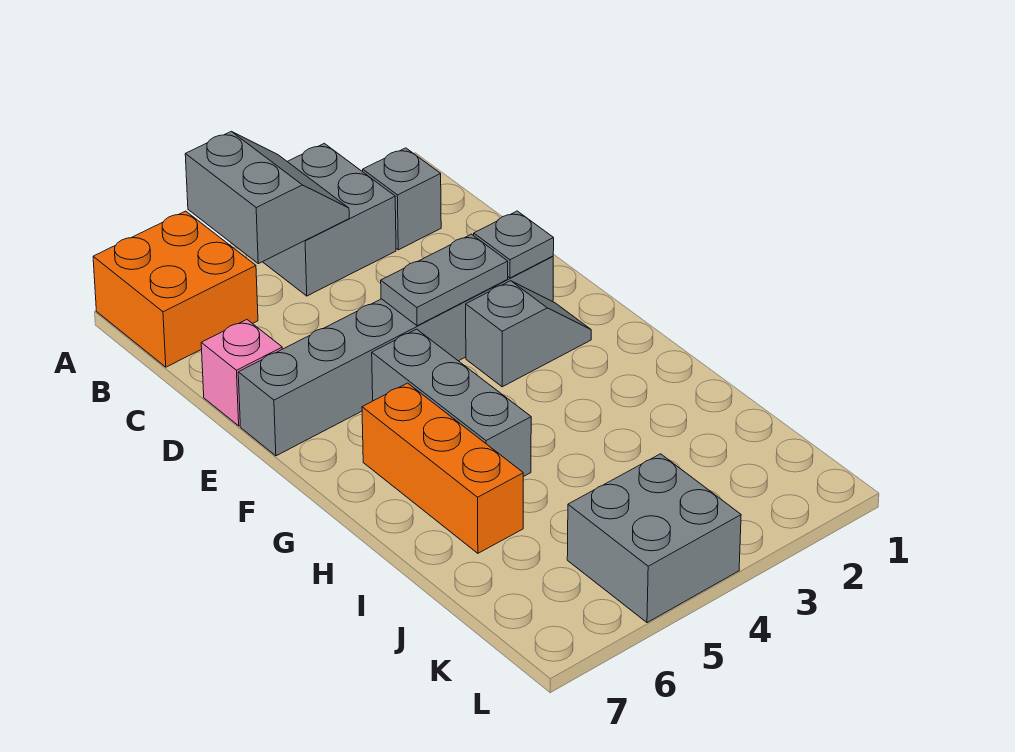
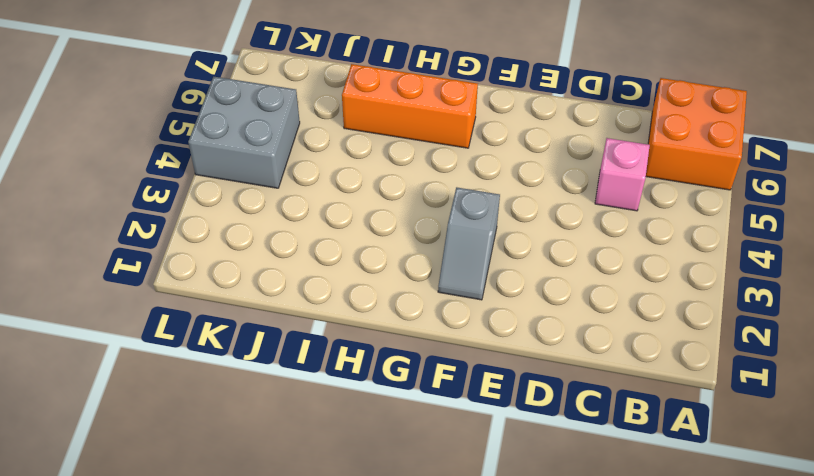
pink 1x1 brick [595,138,650,211] -> pink 1x1 brick moved to [201,320,282,426]
none -> grey 2x2 brick [263,143,396,296]
none -> grey 1x1 brick [363,148,441,250]
none -> grey 1x6 brick [238,256,553,456]

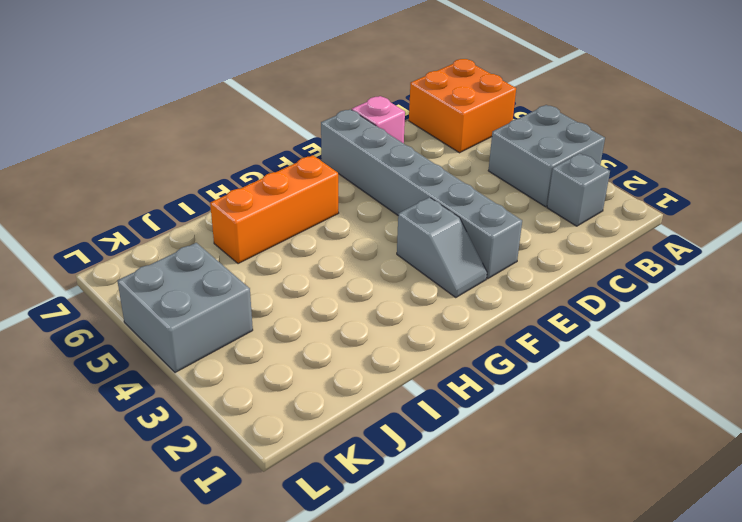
none -> grey 1x3 brick [372,329,531,477]
none -> grey 2x2 slope [185,131,349,264]
none -> grey 1x1 plate [474,211,554,278]

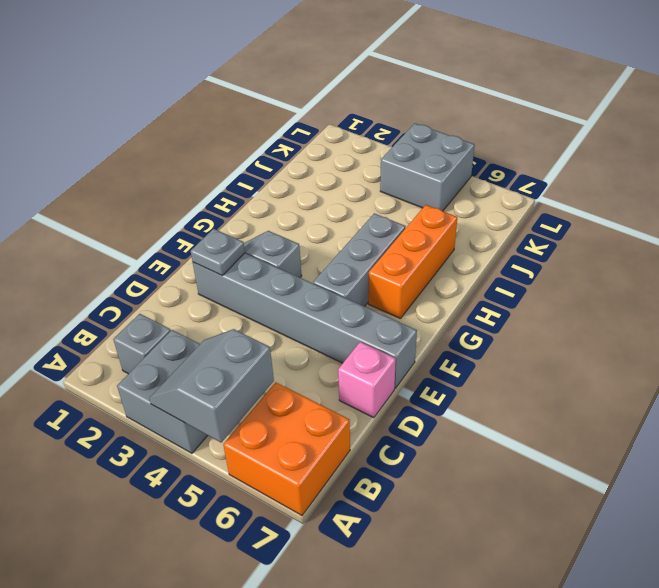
none -> grey 1x2 plate [381,234,508,326]

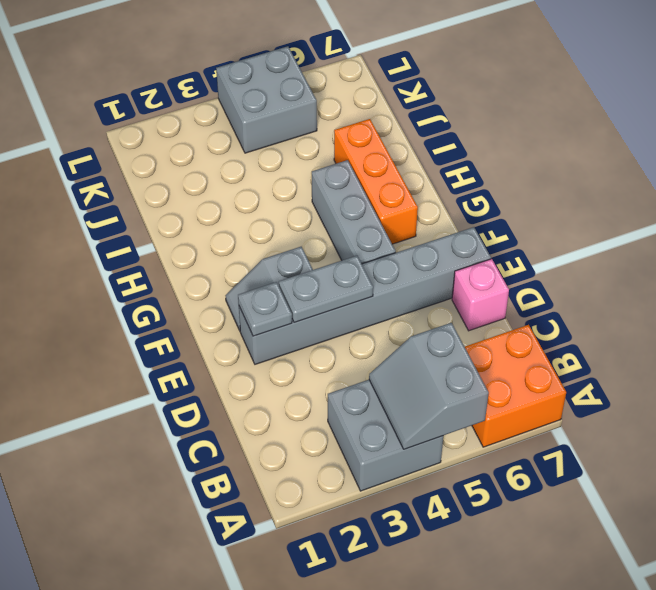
none -> grey 1x1 brick [363,148,441,250]

